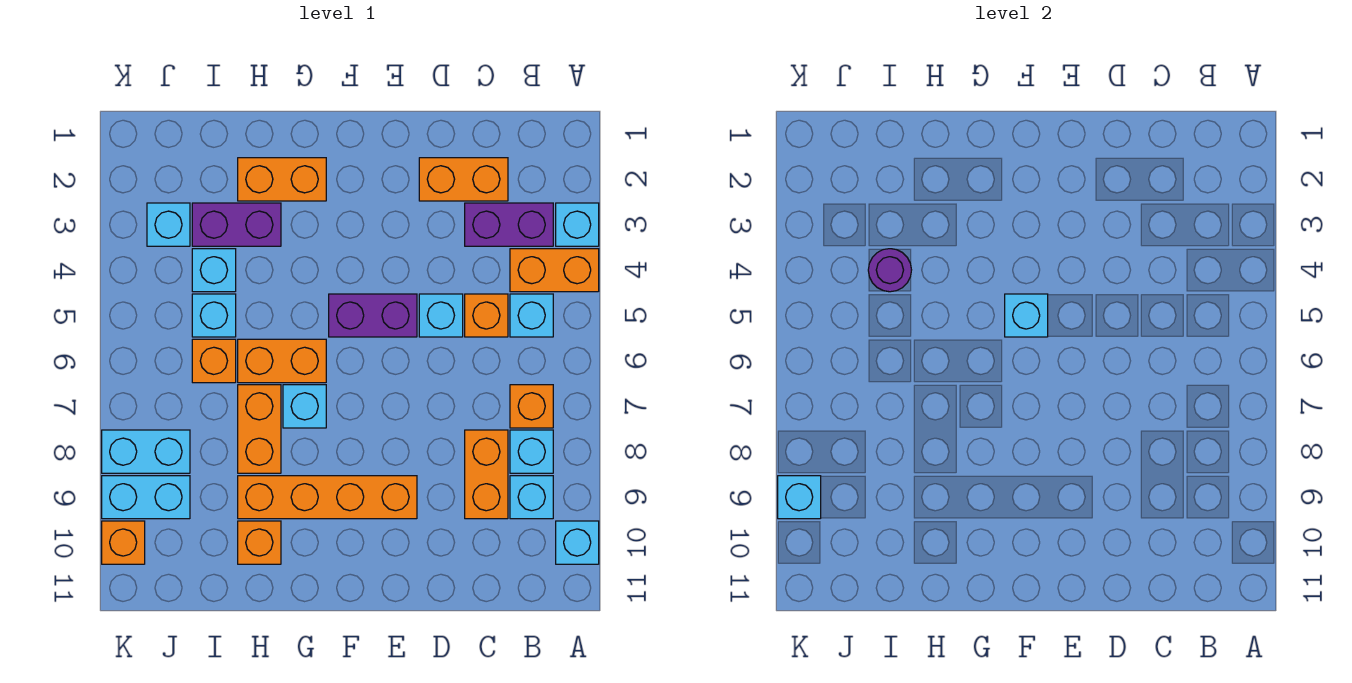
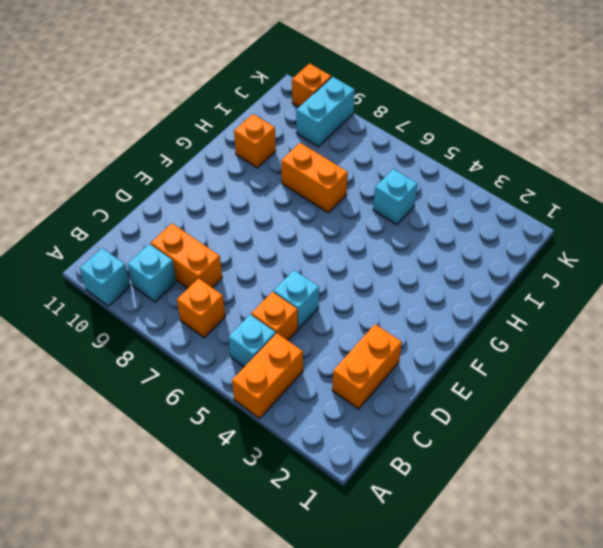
none -> cyan 1x1 brick [556,203,599,246]
none -> purple 1x2 brick [465,203,553,246]
none -> cyan 1x1 brick [510,430,553,473]
none -> purple 1x2 brick [329,294,417,337]

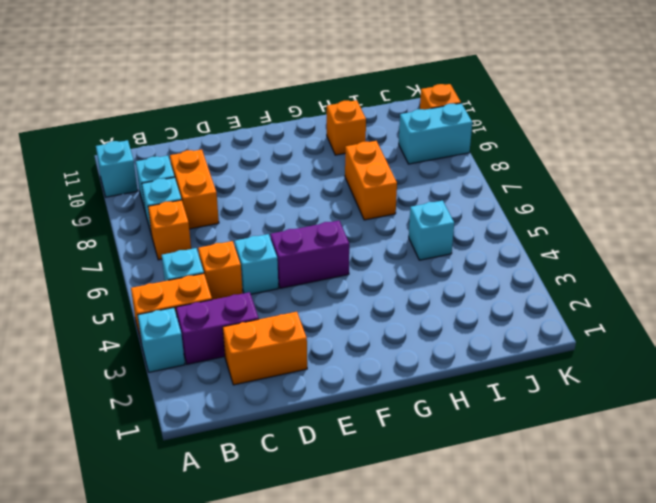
none -> orange 1x4 brick [238,476,417,519]
none -> orange 1x2 brick [238,158,326,201]
none -> orange 1x2 brick [238,339,326,383]
none -> cyan 1x1 brick [283,385,326,428]

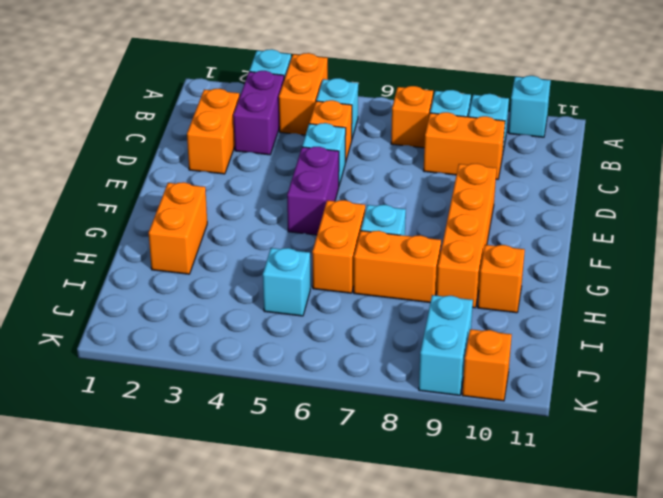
none -> purple 1x2 brick [192,203,281,246]
none -> cyan 1x1 brick [192,249,236,292]
none -> orange 1x1 brick [192,339,236,383]
none -> cyan 1x1 brick [147,203,190,246]

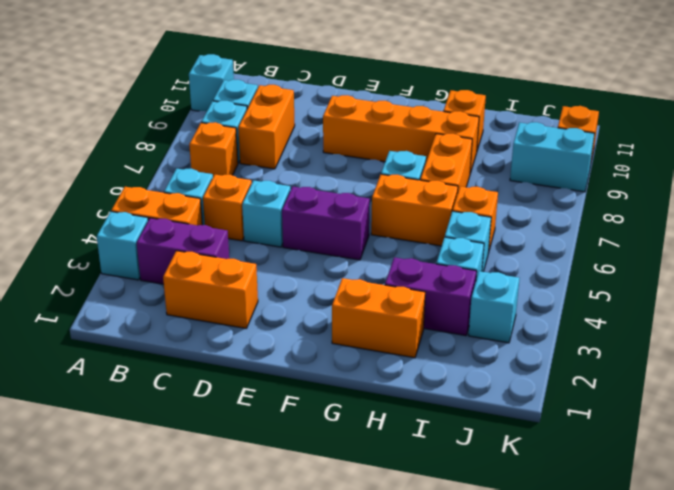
none -> cyan 1x2 brick [102,430,190,473]
none -> cyan 1x1 brick [1005,294,1048,337]
none -> purple 1x1 round brick [868,249,911,292]
none -> cyan 1x1 brick [778,476,821,519]

